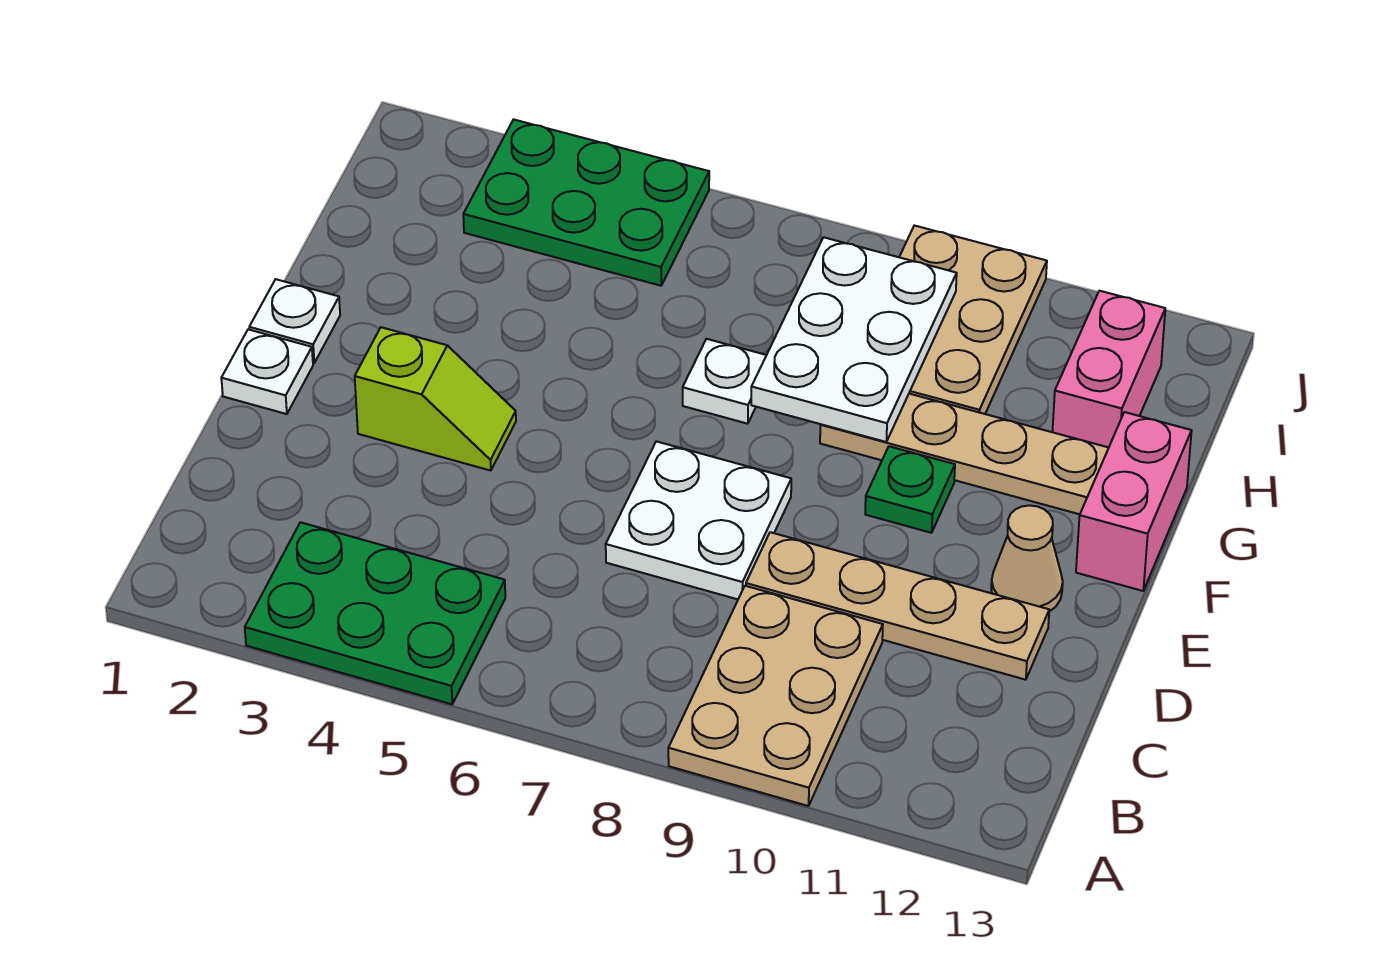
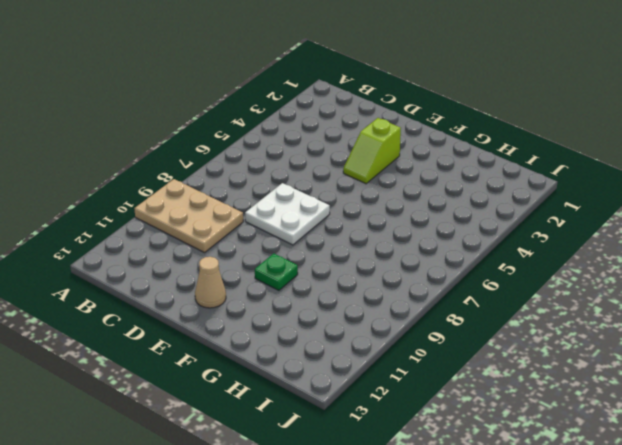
none -> green 2x3 plate [245,522,505,704]
none -> tan 1x4 plate [746,532,1049,680]
none -> white 1x1 plate [221,329,313,414]

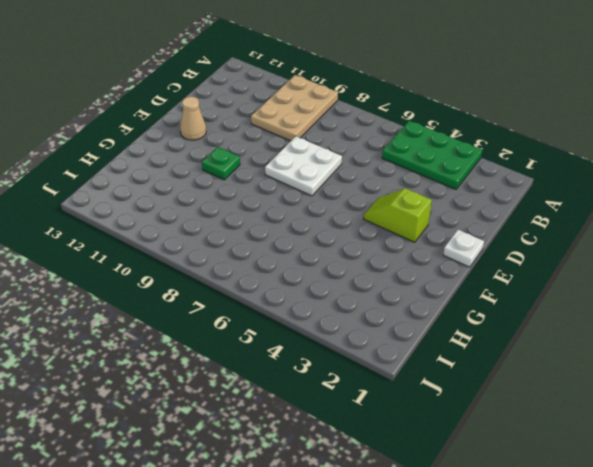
none -> tan 1x4 plate [746,532,1049,680]
none -> white 1x1 plate [249,279,340,363]
none -> pink 1x2 brick [1076,412,1192,591]

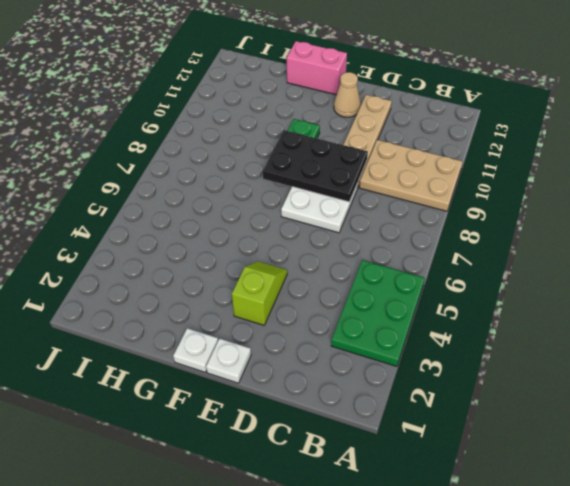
black 2x3 plate [263,130,368,202] -> none
none -> white 1x1 plate [683,339,766,424]
none -> tan 1x4 plate [820,394,1109,514]
none -> tan 2x3 plate [900,226,1047,414]

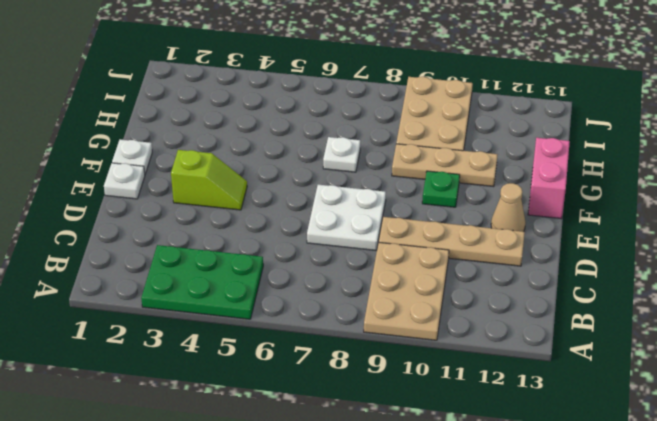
tan 1x3 plate [392,144,498,187] -> tan 1x4 plate [820,394,1109,514]
none -> pink 1x2 brick [1052,291,1165,447]
none -> green 2x3 plate [463,119,709,286]
none -> white 2x3 plate [751,237,957,442]

